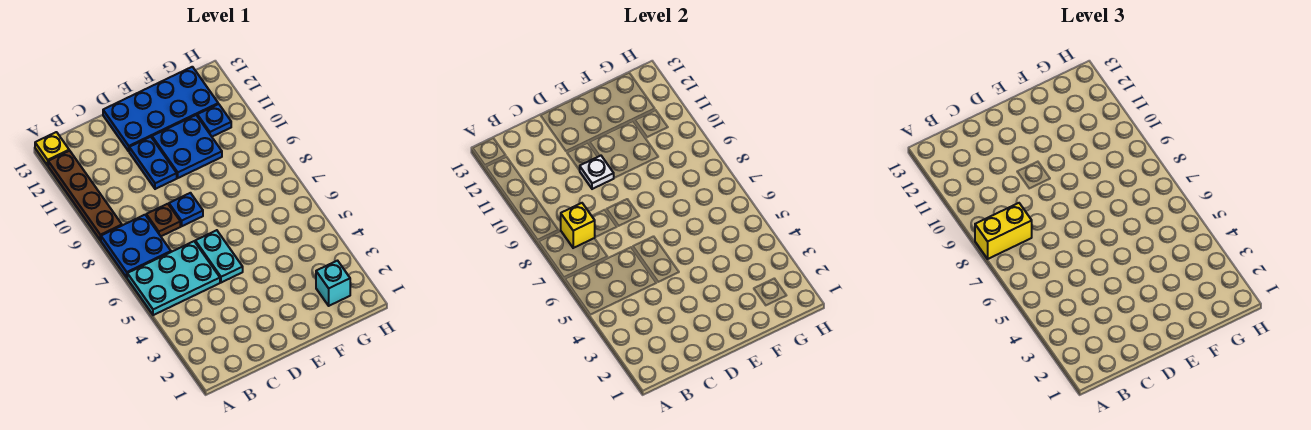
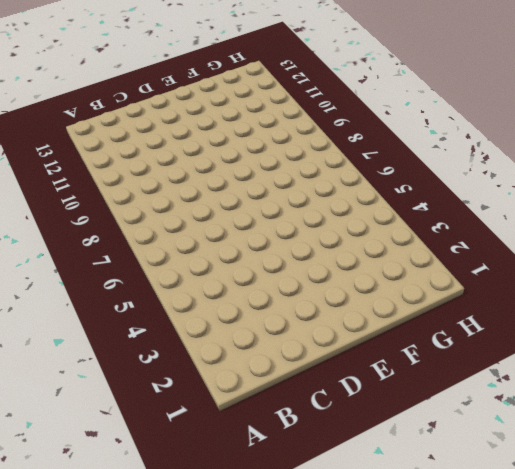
none -> cyan 2x3 plate [127,241,220,315]
none -> blue 2x2 plate [101,215,171,277]
none -> brown 1x4 plate [48,151,122,240]

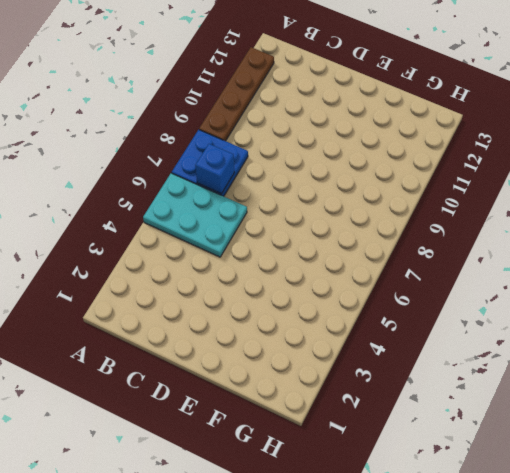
blue 1x1 brick [195,144,234,194] -> none
none -> yellow 1x1 plate [35,132,69,165]
none -> brown 1x1 plate [146,204,180,236]
none -> cyan 1x2 plate [195,230,243,283]

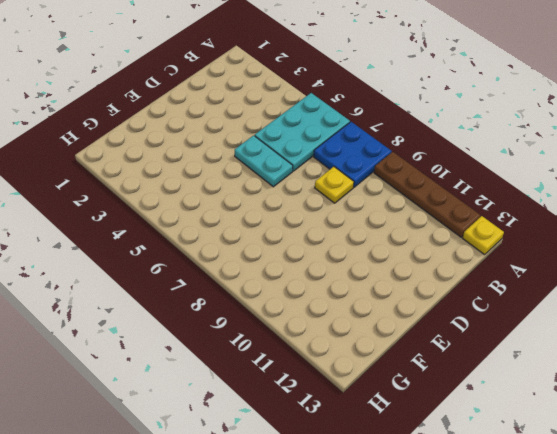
yellow 1x1 plate [315,167,354,203] -> brown 1x1 plate [146,204,180,236]
none -> blue 1x1 plate [169,193,203,226]
none -> blue 1x2 plate [129,137,177,189]
none -> blue 2x4 plate [103,67,218,151]

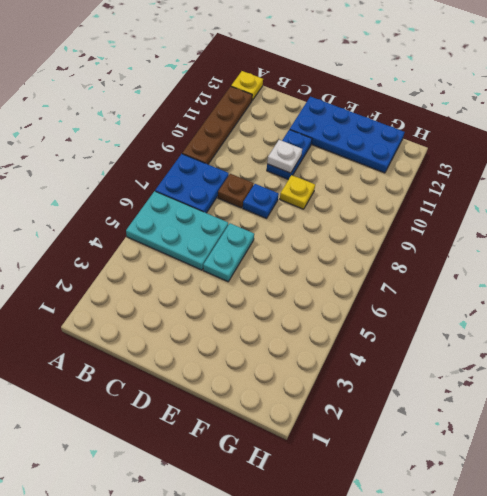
yellow 1x1 plate [280,175,315,209] -> none
none -> blue 2x2 plate [152,115,222,178]
none -> cyan 1x1 brick [316,261,350,306]
none -> blue 1x1 plate [197,104,231,137]

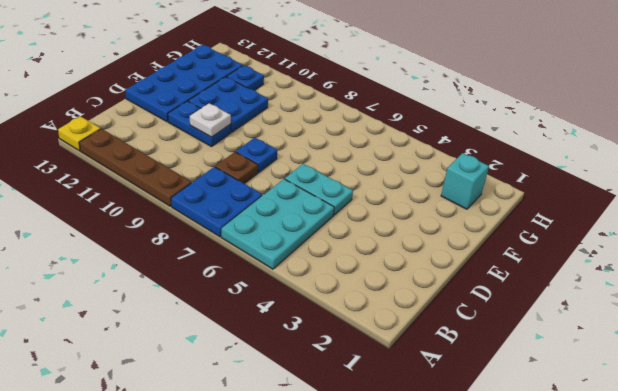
none -> yellow 1x1 brick [561,203,595,248]
none -> yellow 1x2 brick [975,203,1032,259]

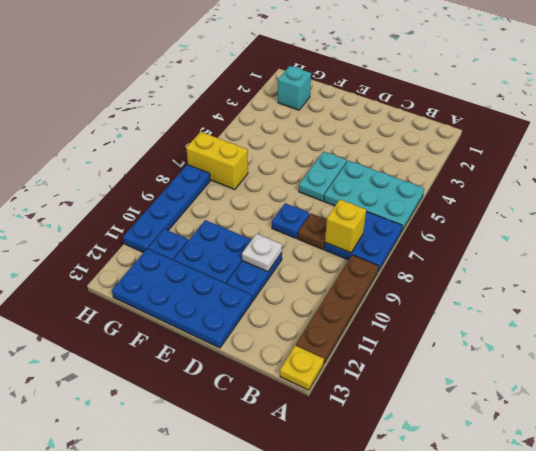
yellow 1x2 brick [186,132,248,190] -> yellow 1x2 brick moved to [975,203,1032,259]
blue 1x4 plate [123,165,210,253] -> none

